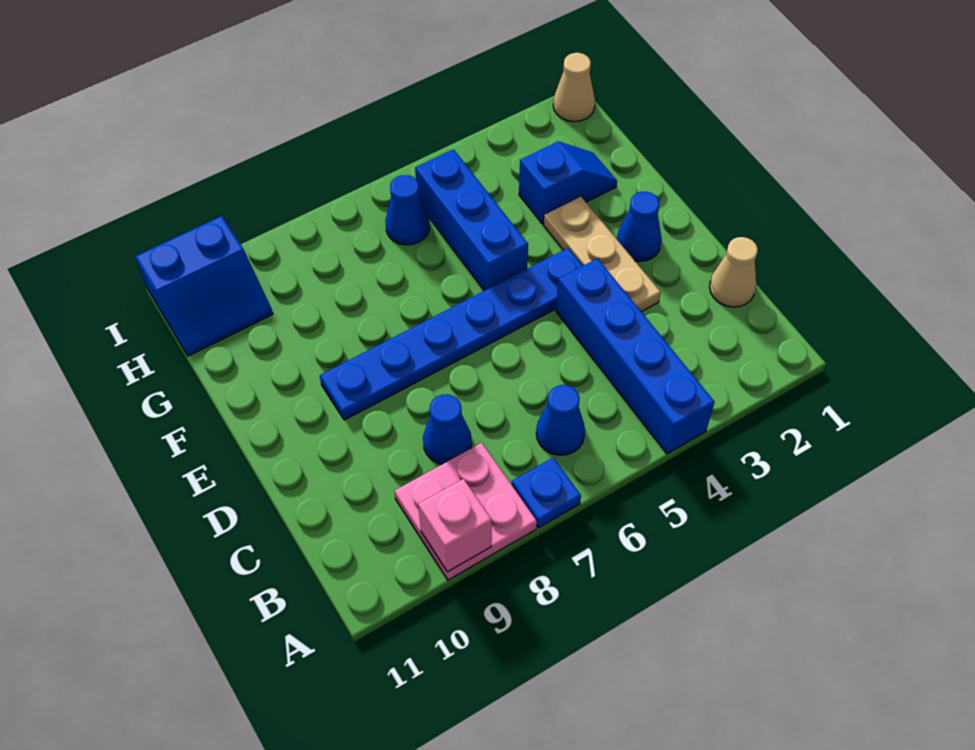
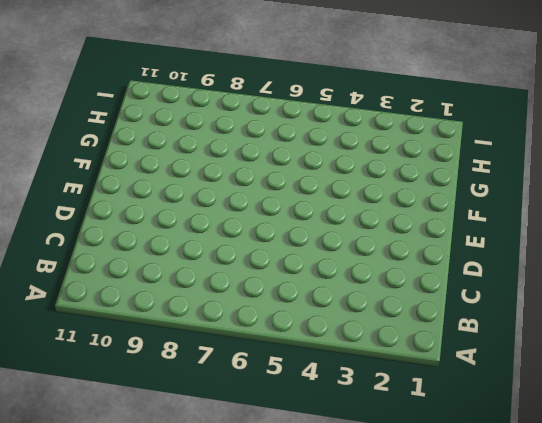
none -> blue 1x4 brick [556,258,715,454]
none -> blue 1x1 plate [512,458,581,528]
none -> pink 2x2 plate [394,443,537,580]

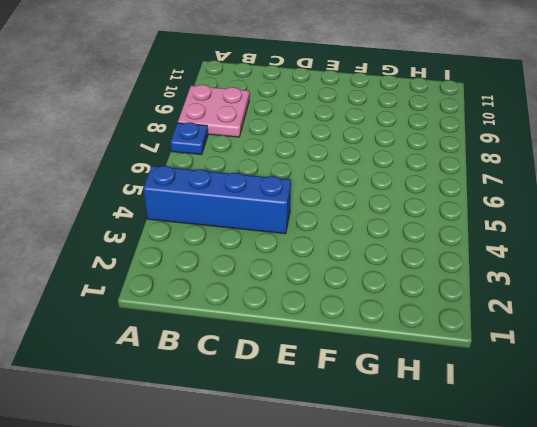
none -> blue 1x1 cone [536,385,585,455]
none -> tan 1x1 cone [709,237,758,307]
none -> blue 1x1 cone [423,394,472,464]

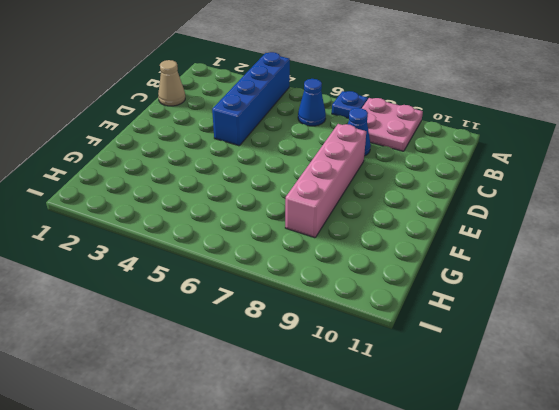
pink 1x4 brick [285,124,366,238] -> blue 1x6 plate [320,248,583,420]
none -> tan 1x3 plate [544,197,661,312]
none -> blue 1x1 cone [617,192,662,261]
none -> blue 1x3 brick [415,149,528,291]

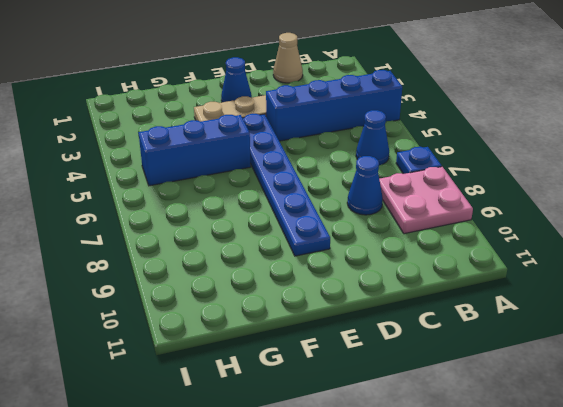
none -> blue 1x2 slope [519,141,617,224]
none -> blue 1x1 cone [385,175,430,245]
none -> blue 2x2 slope [135,216,273,356]

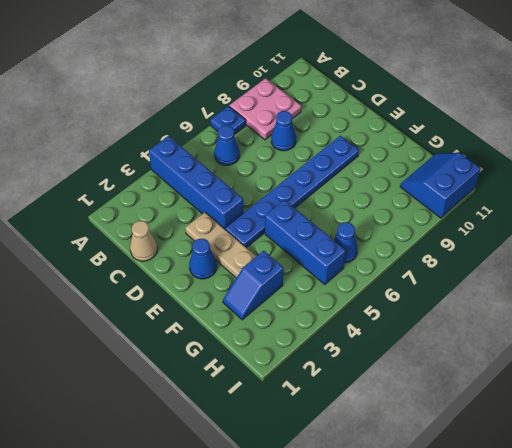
none -> tan 1x1 cone [553,53,595,122]
none -> pink 1x1 brick [418,479,492,572]

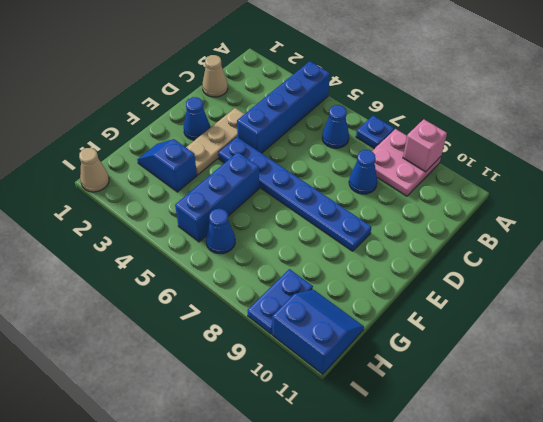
blue 1x2 plate [248,269,313,334] -> none

